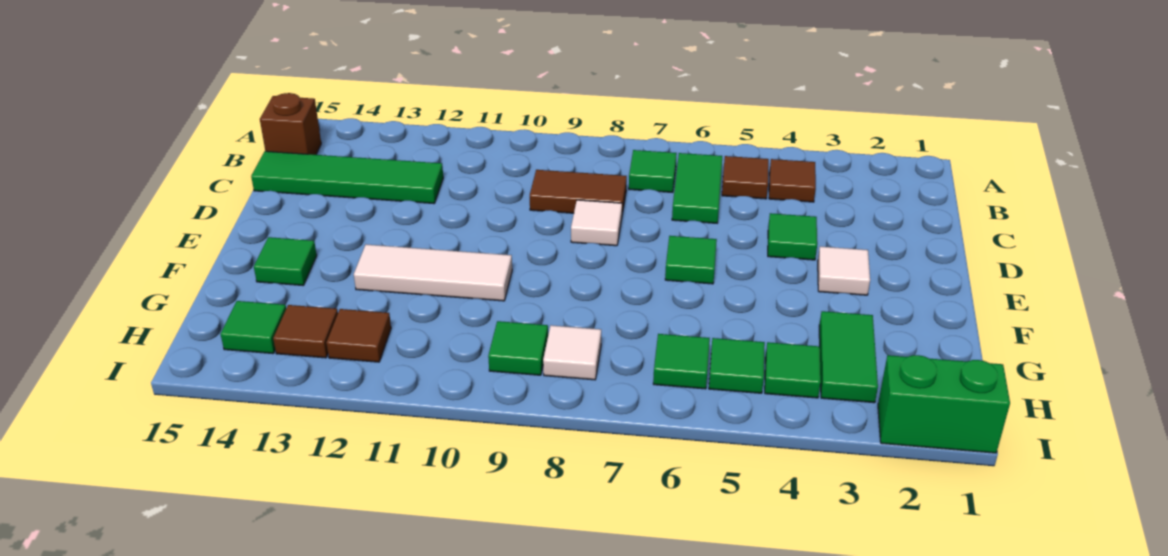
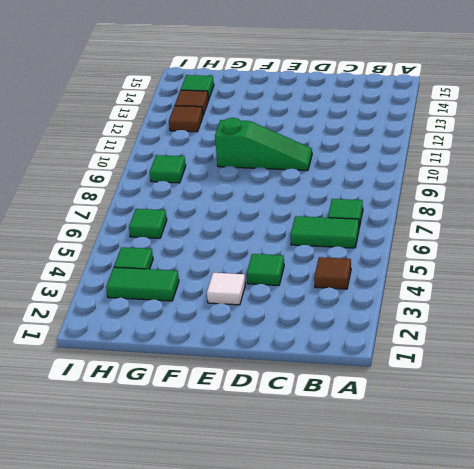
green 1x3 slope [215,118,312,170] -> white 1x3 tile [354,244,512,301]
none -> brown 1x1 tile [722,156,769,199]
none -> brown 1x1 brick [260,93,321,155]
none -> brown 1x2 tile [530,170,627,214]

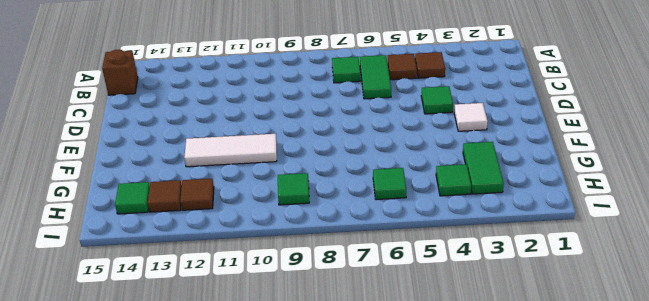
none -> brown 1x2 tile [530,170,627,214]
none -> green 1x4 tile [251,151,443,204]
none -> white 1x1 tile [571,200,622,246]

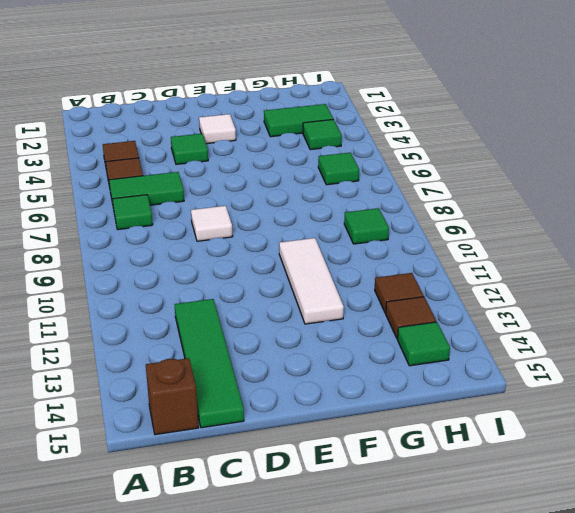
none -> brown 1x2 tile [530,170,627,214]
none -> green 1x1 tile [665,236,717,284]
none -> green 1x1 tile [254,237,317,286]

